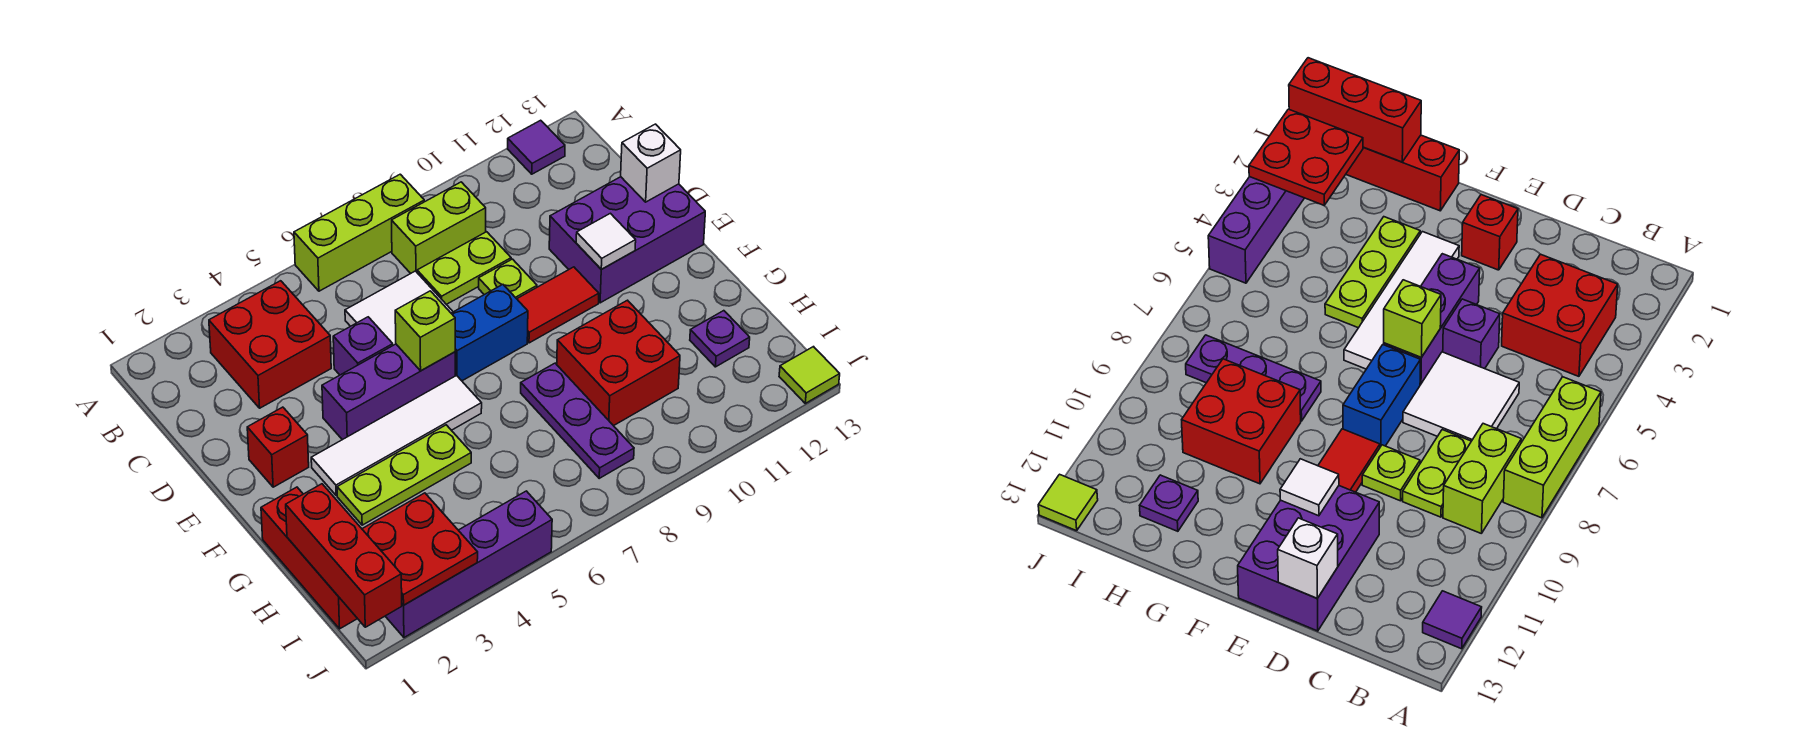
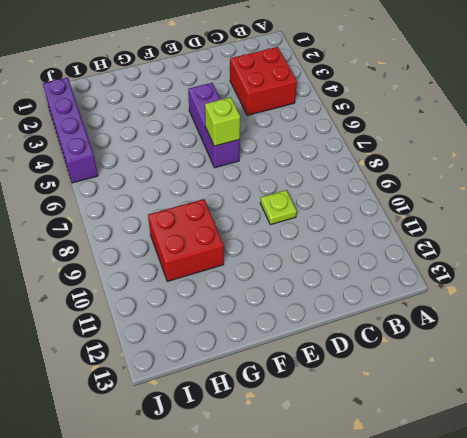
none -> lime 1x3 brick [294,174,424,291]
none -> purple 1x1 tile [508,120,565,174]
none -> lime 1x2 brick [392,182,486,273]

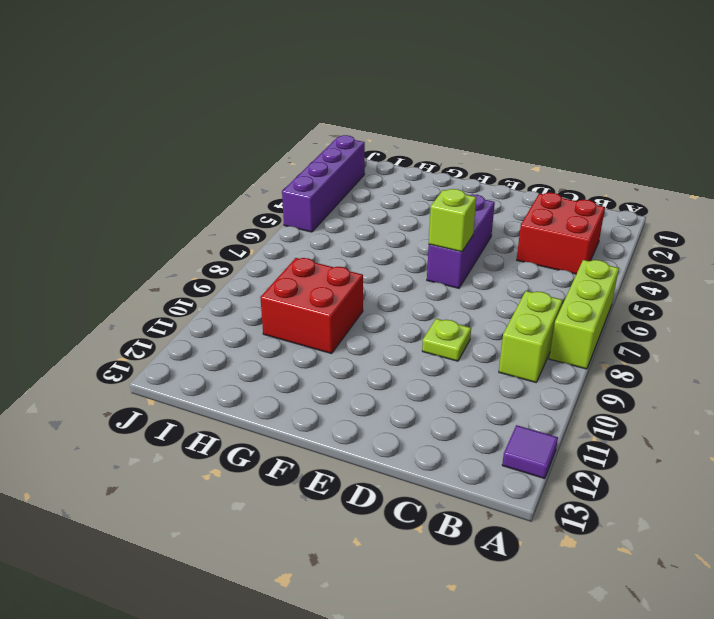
none -> white 2x2 tile [345,271,453,345]
none -> lime 1x2 plate [417,232,511,304]
none -> purple 1x1 brick [333,317,393,375]

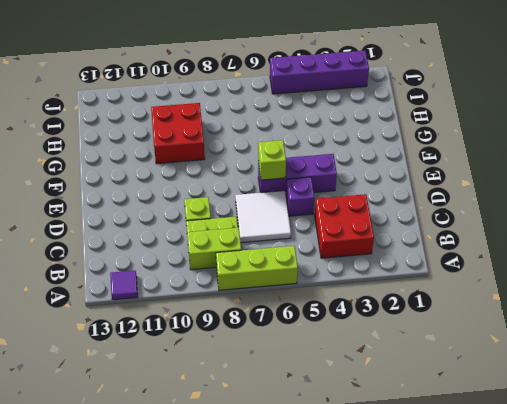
none -> purple 2x3 brick [549,177,705,303]
none -> red 1x1 brick [247,407,309,487]
none -> blue 1x2 brick [451,285,528,381]

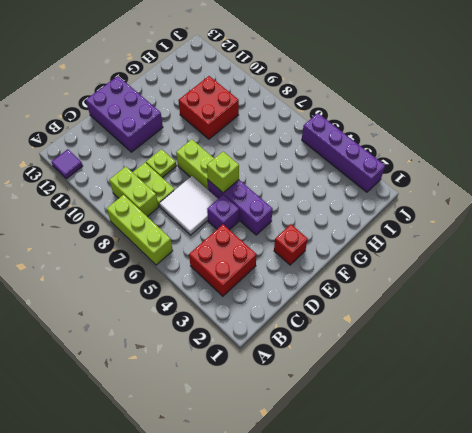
lime 1x2 brick [176,139,214,190] -> blue 1x2 brick [451,285,528,381]
none -> red 1x2 tile [517,267,599,343]
none -> white 1x4 tile [311,376,482,495]
none -> red 1x3 brick [261,487,357,629]

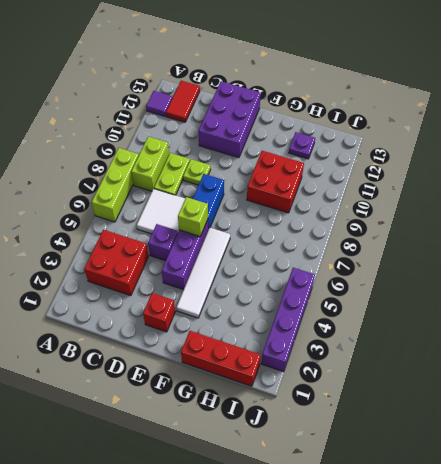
red 1x2 tile [166,81,200,122] -> red 1x2 tile moved to [517,267,599,343]
none -> lime 1x3 plate [337,425,471,525]
none -> purple 1x3 plate [521,363,634,478]
none -> lime 1x1 tile [779,347,840,403]

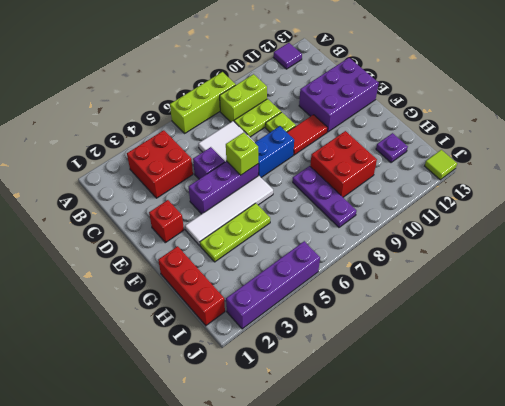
none -> white 1x1 brick [621,124,681,202]
none -> white 1x1 tile [576,213,636,269]
none -> red 1x3 brick [286,484,402,627]

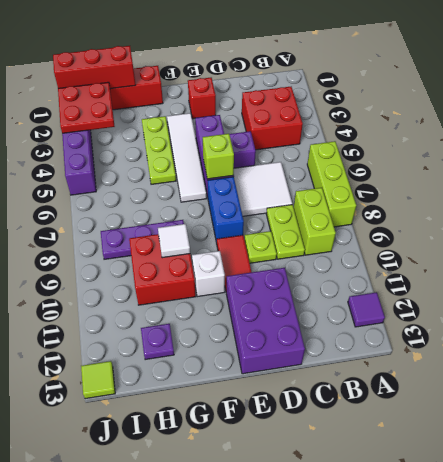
white 1x1 brick [192,251,225,297] -> white 1x1 brick moved to [621,124,681,202]
white 1x1 tile [158,224,190,258] -> white 1x1 tile moved to [576,213,636,269]

